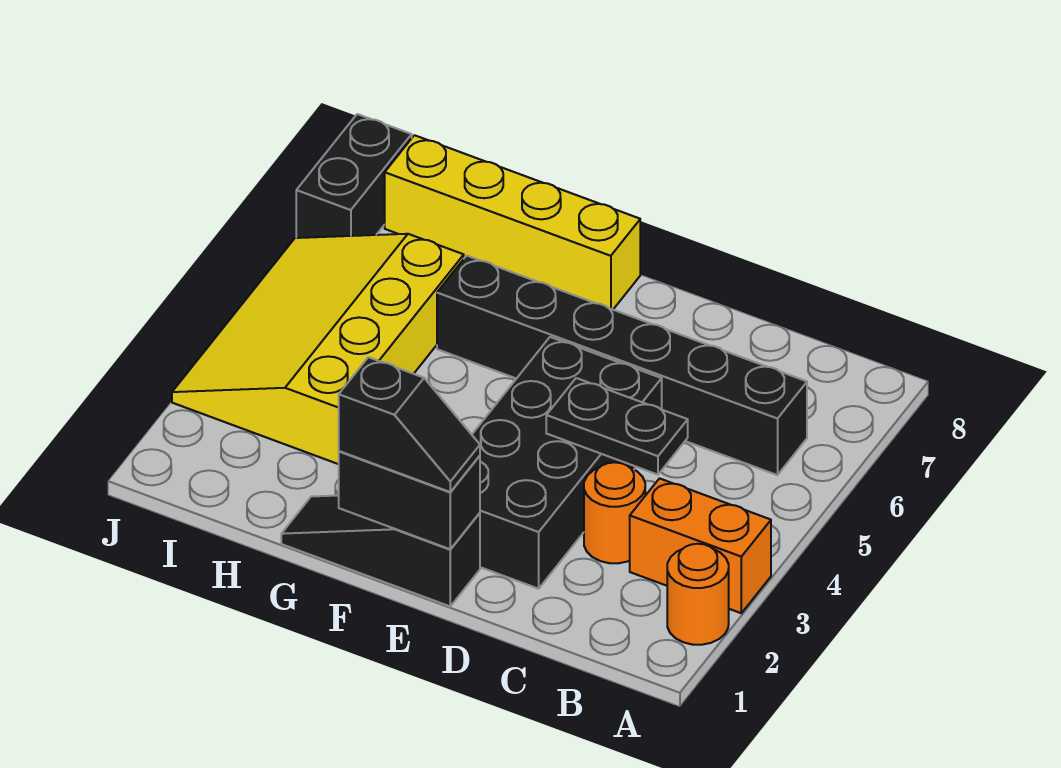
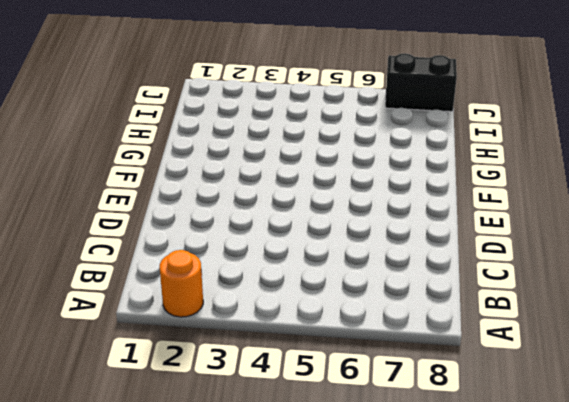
none -> orange 1x2 brick [630,478,771,613]
none -> black 1x6 brick [437,256,807,475]
none -> orange 1x1 round brick [584,462,645,563]

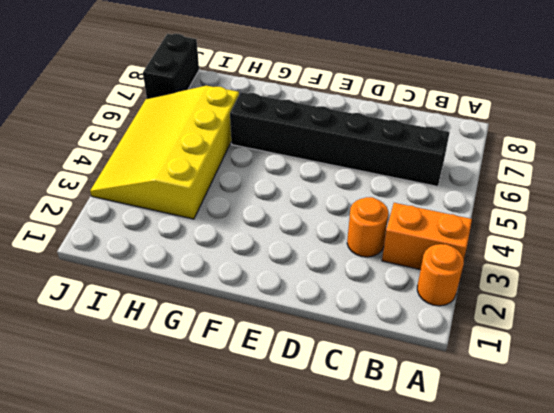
none -> black 2x4 brick [472,337,662,589]
none -> black 1x3 slope [281,495,480,606]
none -> yellow 1x4 brick [385,135,640,309]

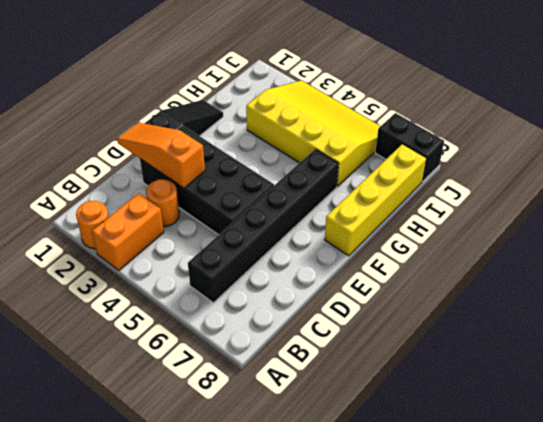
orange 1x3 slope [117,123,205,188] -> none
none -> black 1x2 plate [546,378,688,475]
none -> black 1x2 brick [339,451,480,549]
none -> black 1x2 slope [339,357,480,492]

